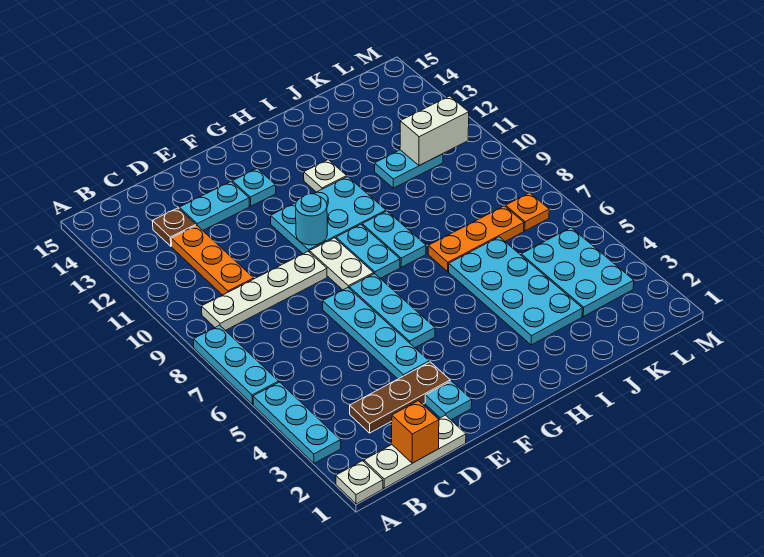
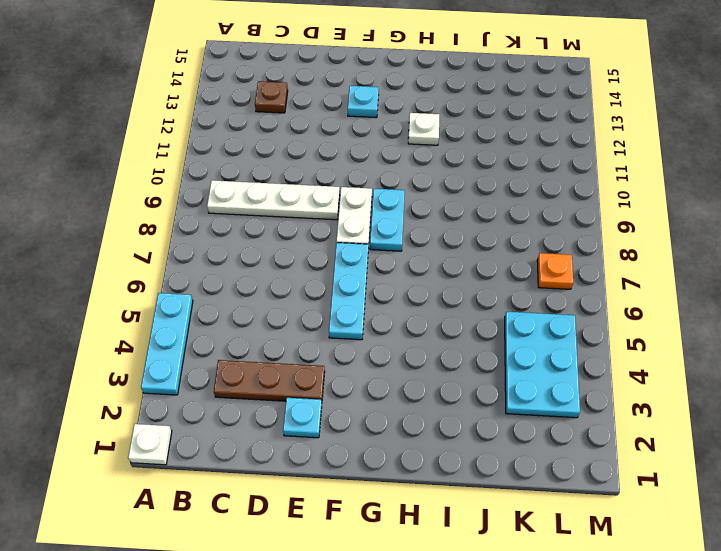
none -> cyan 1x3 plate [193,325,279,404]
none -> white 1x3 plate [364,415,466,488]
none -> orange 1x3 plate [171,225,254,295]

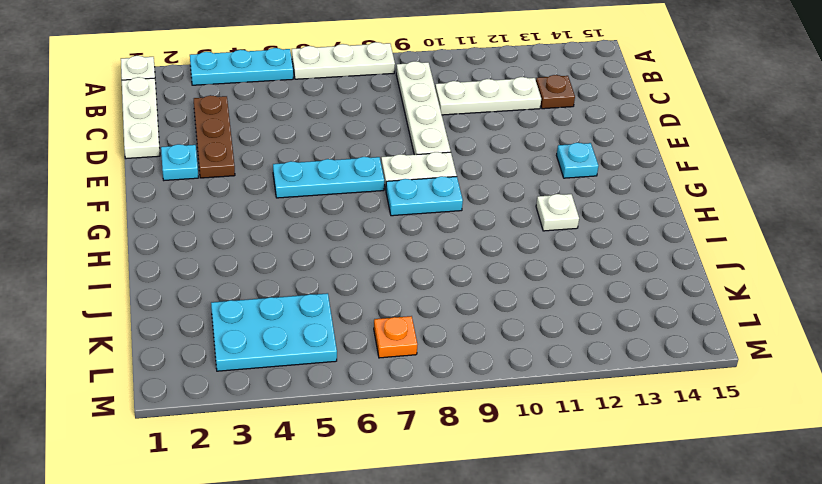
white 1x3 plate [292,42,395,79] -> cyan 1x3 plate [193,325,279,404]
white 1x3 plate [435,77,541,115] -> orange 1x3 plate [171,225,254,295]
none -> cyan 1x2 plate [179,182,249,230]
none -> cyan 1x4 plate [323,288,429,379]
none -> cyan 2x3 plate [271,177,386,254]

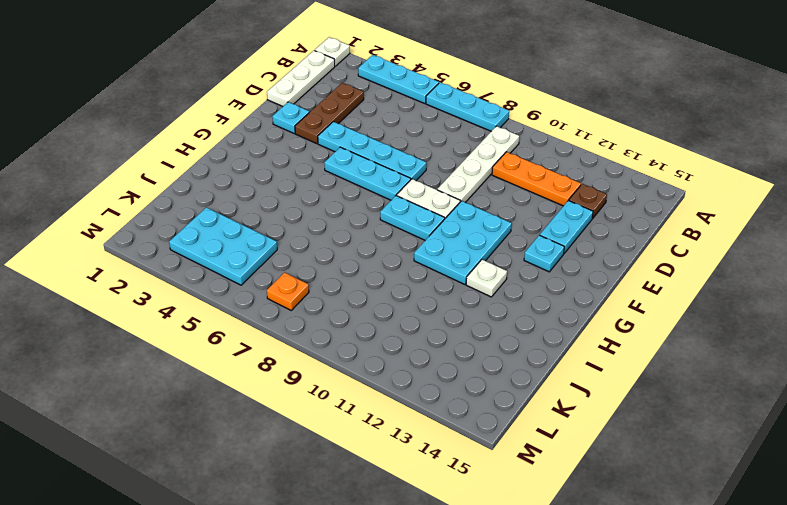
none -> cyan 1x2 plate [362,211,426,267]
none -> cyan 2x4 plate [449,237,582,345]
none -> orange 1x3 plate [428,206,524,271]

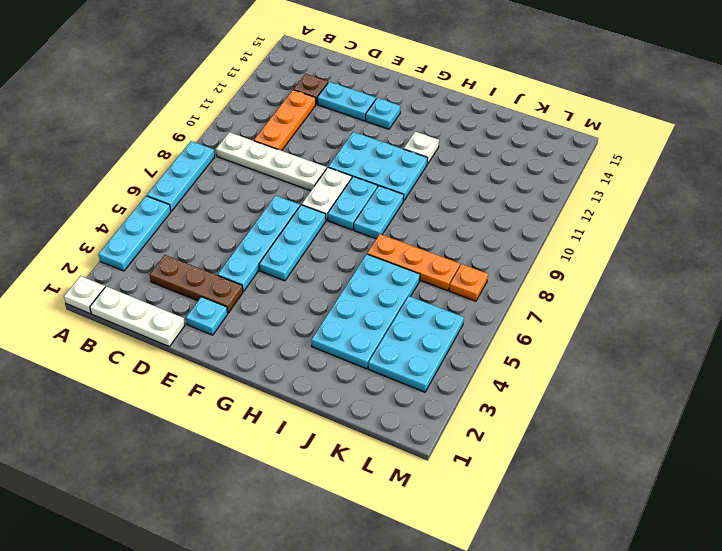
none -> cyan 1x2 plate [375,150,443,188]
none -> orange 1x1 brick [392,401,439,463]
none -> cyan 1x1 round brick [296,194,327,245]

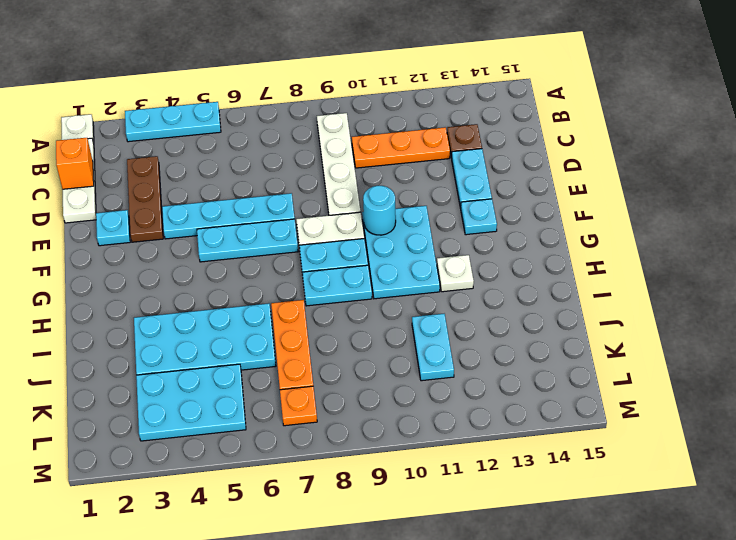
none -> cyan 1x3 plate [193,325,279,404]
none -> white 1x2 brick [400,96,469,166]

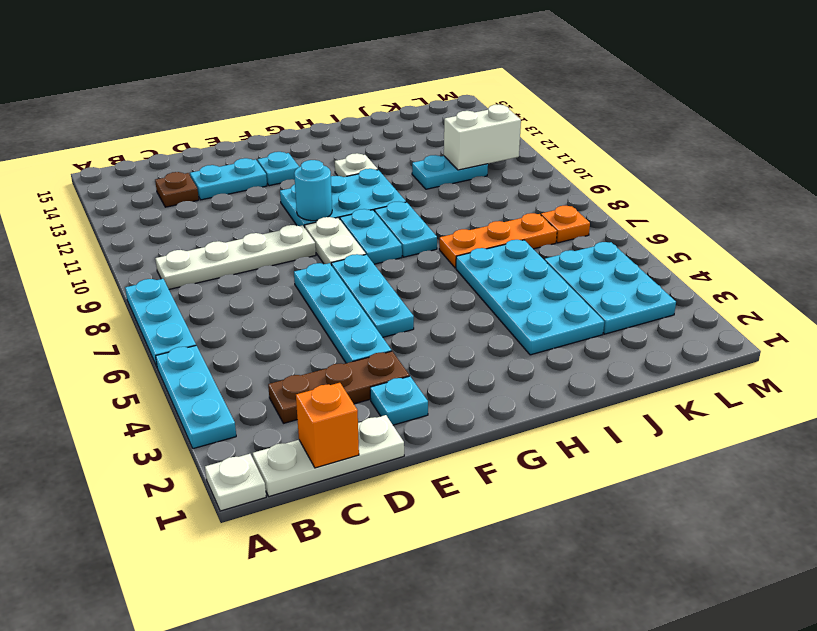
none -> orange 1x3 plate [171,225,254,295]

